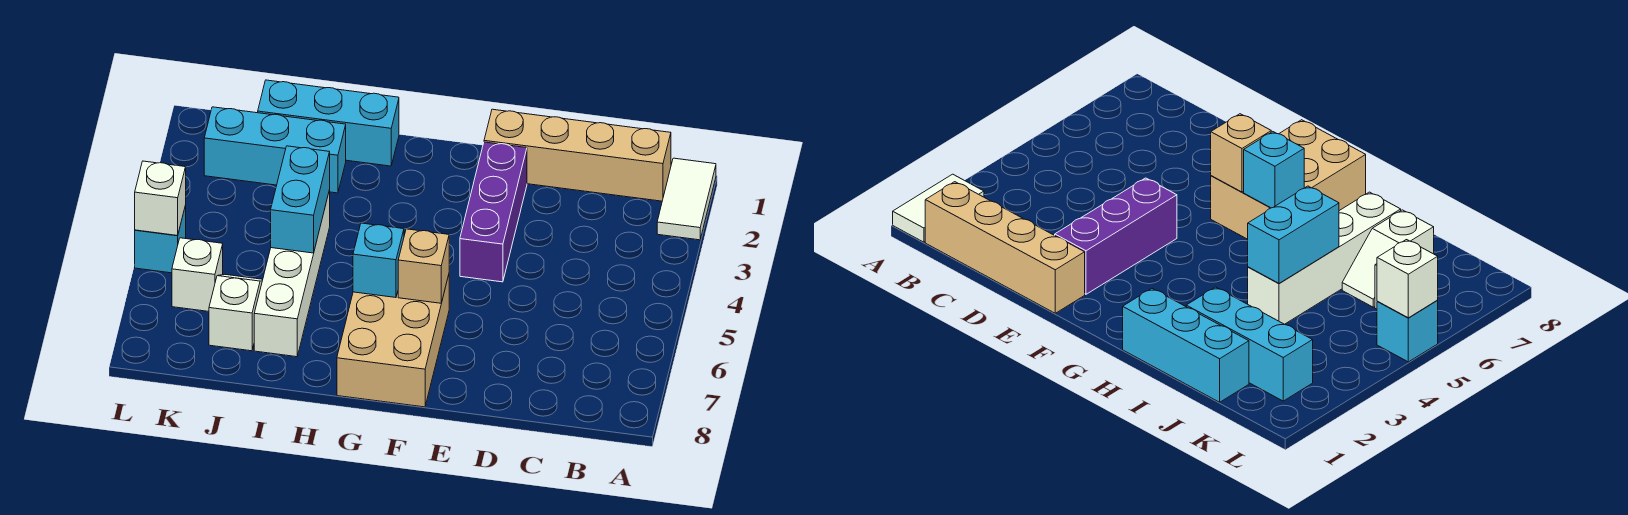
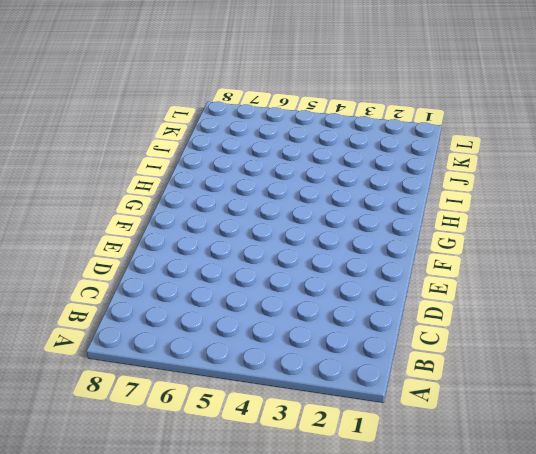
none -> white 1x2 tile [657,158,716,240]
none -> tan 1x4 brick [484,109,671,201]
none -> purple 1x3 brick [460,142,527,282]

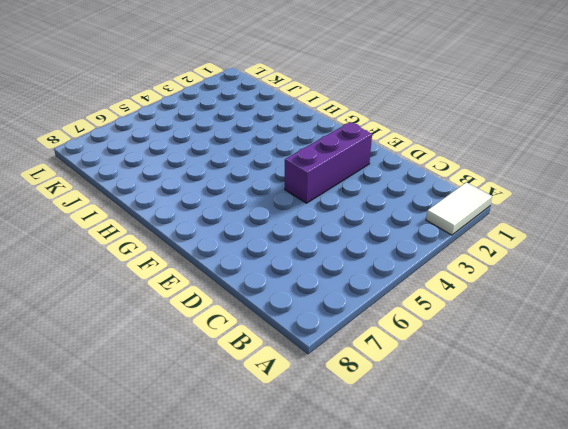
none -> tan 1x4 brick [484,109,671,201]
none -> tan 2x3 brick [337,275,449,407]
none -> cyan 1x3 brick [258,80,399,166]

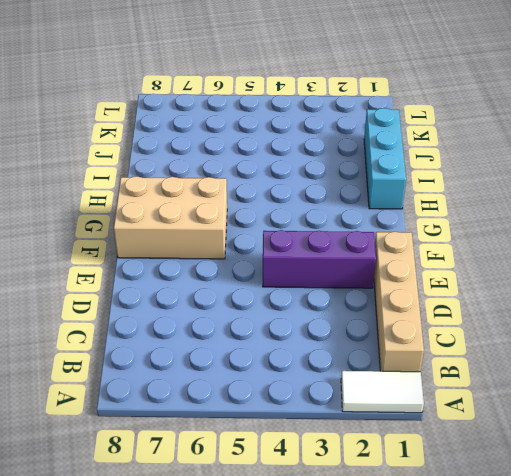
none -> cyan 1x3 brick [204,107,346,193]
none -> white 1x4 brick [254,190,330,357]
none -> white 1x2 slope [209,275,263,351]

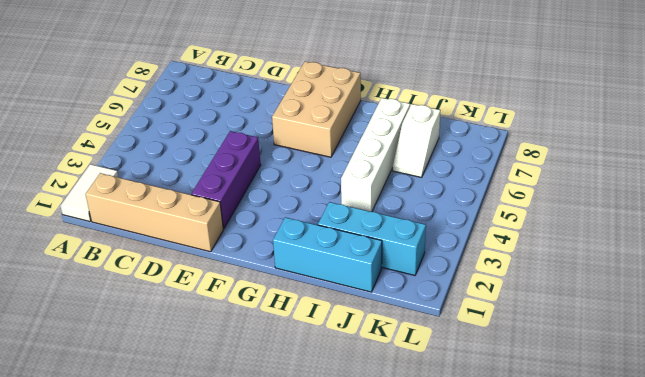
none -> white 1x1 brick [172,238,223,311]
none -> cyan 1x1 brick [135,205,186,273]
none -> tan 1x1 brick [398,229,449,303]

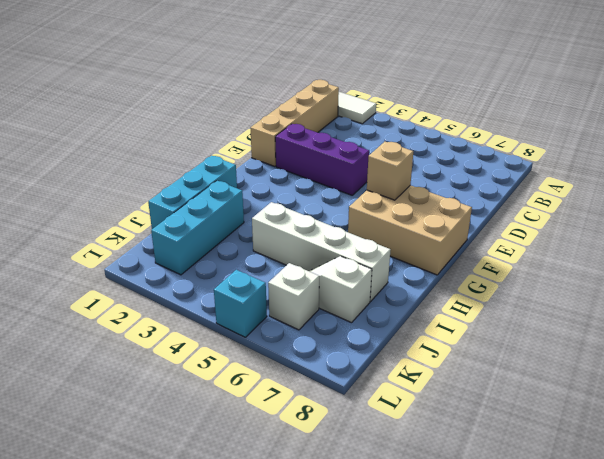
none -> cyan 1x1 brick [353,223,404,298]
none -> cyan 1x2 brick [271,146,330,253]
none -> white 1x1 brick [135,161,186,235]

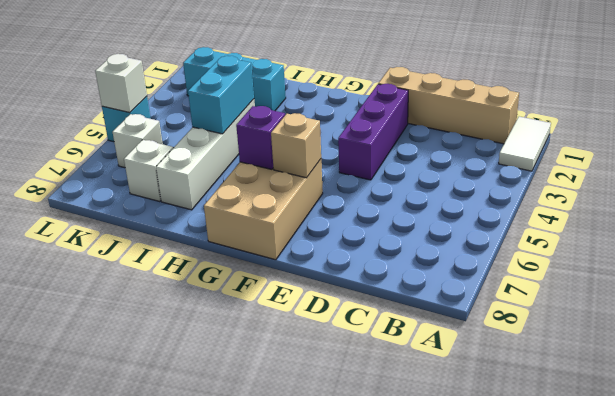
purple 1x1 brick [236,106,285,169] -> cyan 1x1 brick [353,223,404,298]
none -> cyan 1x3 brick [258,80,399,166]

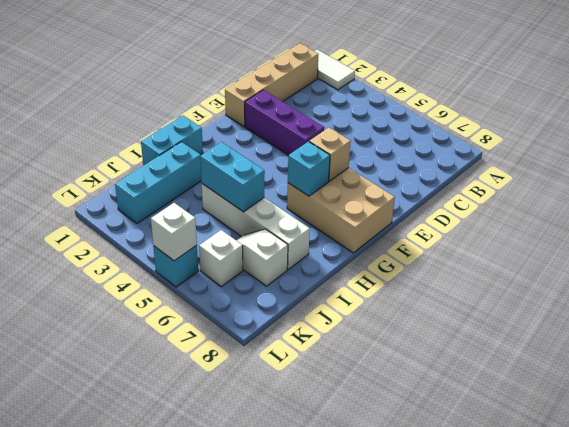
cyan 1x2 brick [141,116,203,166] -> cyan 1x3 brick [258,80,399,166]

